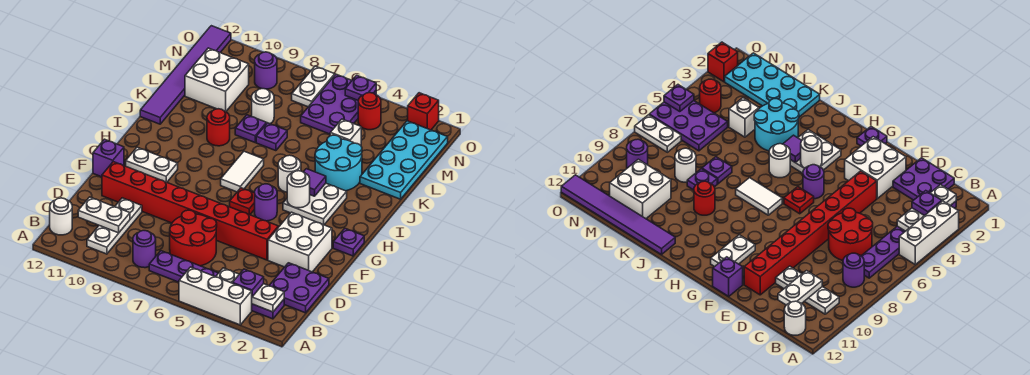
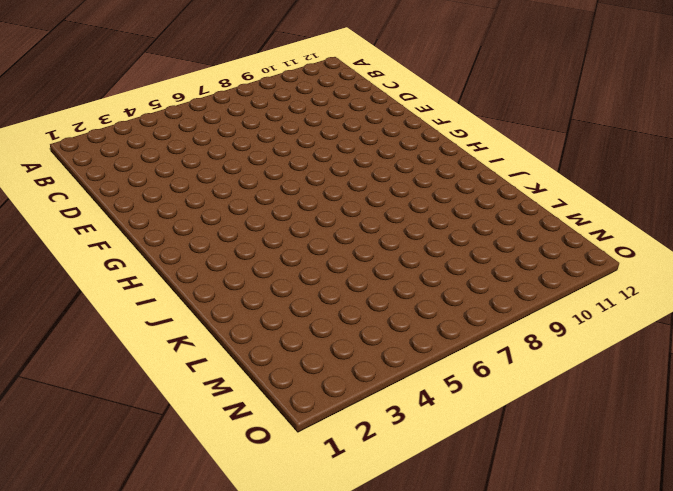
none -> white 1x3 brick [179,267,252,325]
none -> purple 1x6 plate [149,251,284,319]
none -> purple 1x1 round brick [133,231,156,268]
none -> white 1x3 plate [87,198,142,254]

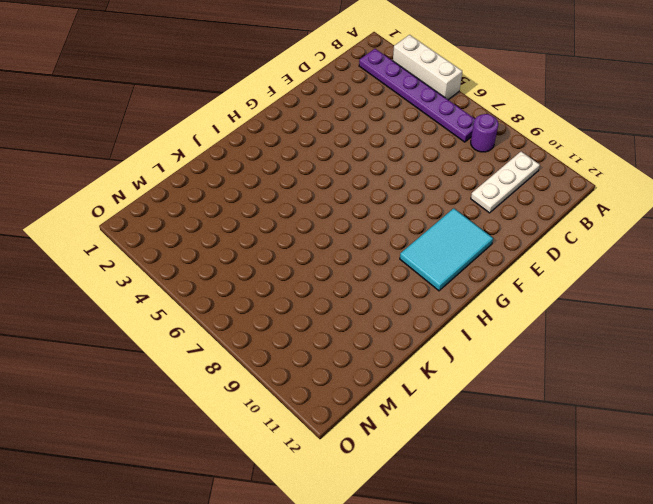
cyan 2x3 tile [400,208,493,291] -> white 1x2 plate [126,147,178,182]
none -> white 1x1 round brick [50,198,72,235]
none -> purple 2x2 plate [269,263,329,313]
none -> red 2x2 round brick [170,210,217,266]
none -> white 2x2 brick [268,212,332,272]

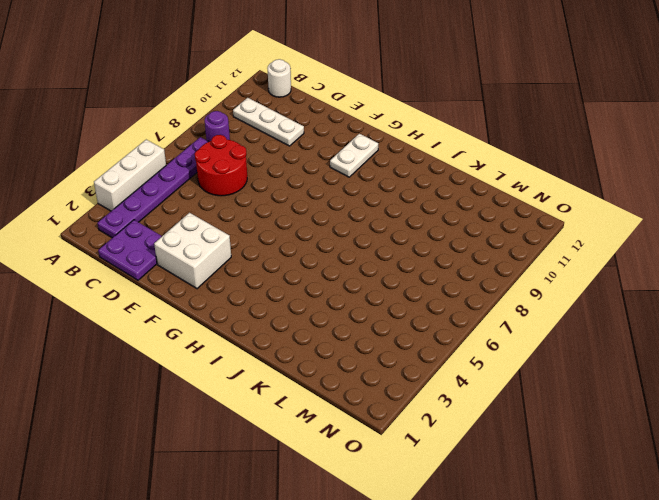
none -> red 1x8 brick [102,162,278,260]
none -> purple 1x1 brick [93,139,124,177]
none -> purple 1x1 plate [333,229,364,256]
none -> purple 1x1 round brick [255,184,277,221]

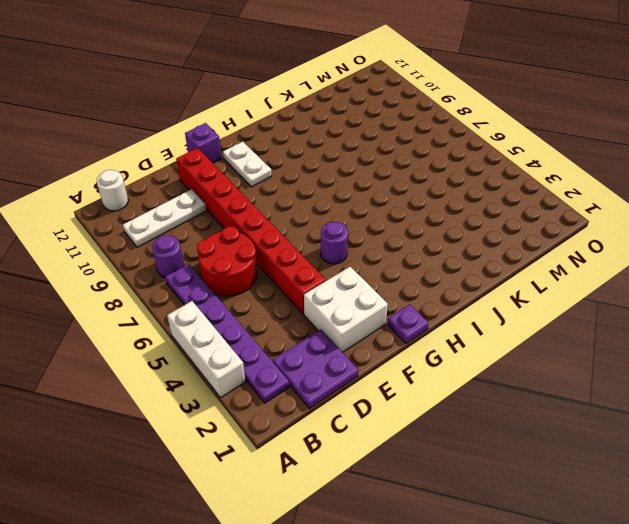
none -> red 1x1 plate [230,188,255,215]
none -> white 2x2 plate [283,183,347,225]
none -> white 1x2 tile [221,151,264,192]
none -> white 1x1 round brick [278,155,301,192]

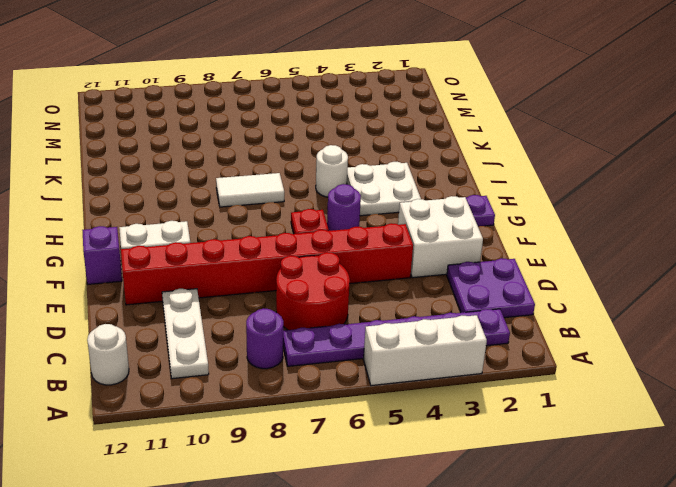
white 1x2 tile [216,173,284,207] -> white 1x2 tile turned to [221,151,264,192]
none -> cyan 2x2 round brick [315,135,362,191]
none -> red 1x1 round brick [207,109,230,146]
none -> purple 1x6 tile [140,26,231,124]
none -> cyan 2x4 plate [360,121,448,199]

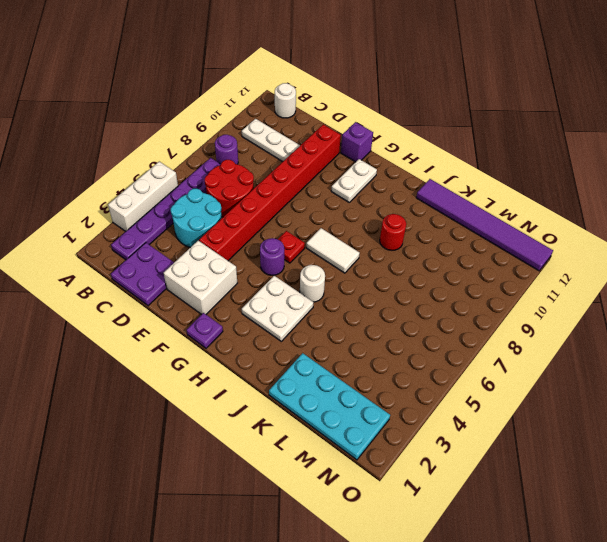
cyan 2x2 round brick [171,189,222,248] -> cyan 2x2 round brick moved to [315,135,362,191]
none -> purple 1x1 plate [256,123,287,151]
none -> purple 1x1 plate [235,115,267,142]
none -> white 1x1 brick [330,119,361,145]
none -> white 1x1 round brick [252,89,274,124]

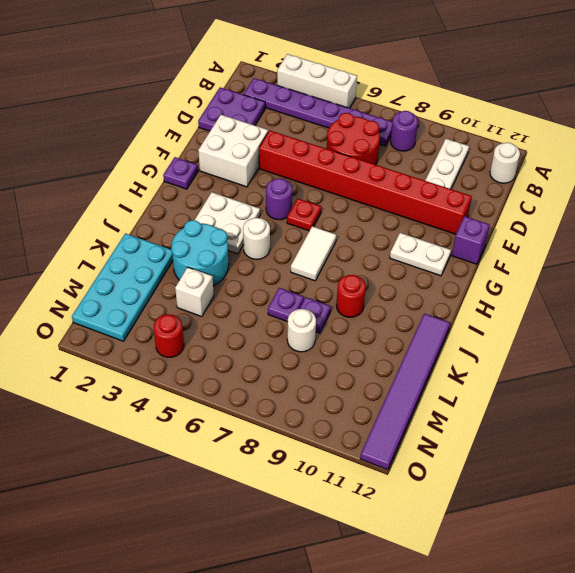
none -> white 2x2 brick [185,48,249,111]
none -> purple 2x3 plate [301,74,376,134]
none -> white 1x2 plate [292,66,335,107]
none -> purple 1x1 round brick [255,52,277,89]

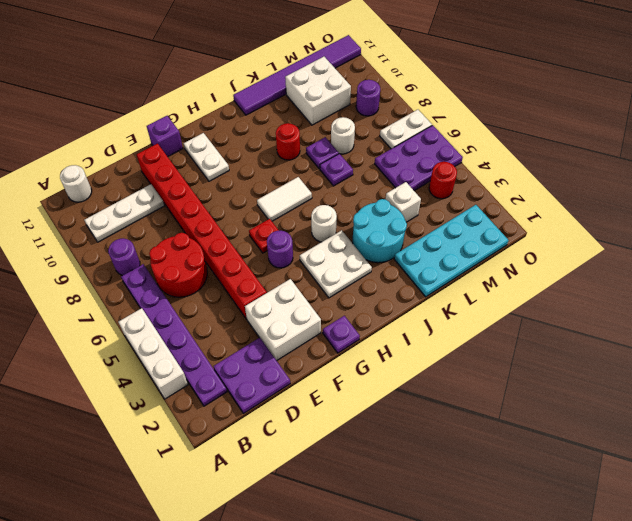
none -> red 1x1 brick [408,93,439,130]
none -> white 1x3 plate [216,268,284,312]
none -> white 1x2 plate [78,197,130,233]
none -> white 1x1 round brick [287,171,310,208]

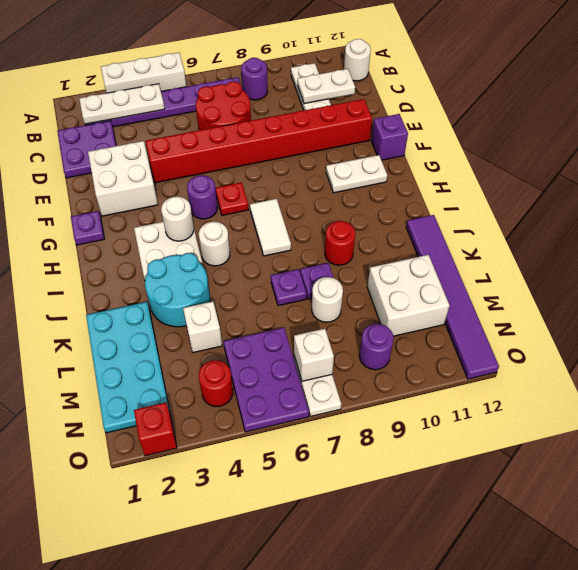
white 1x1 brick [294,329,334,381] -> none
none -> purple 1x1 tile [304,169,326,196]
none -> purple 1x1 plate [345,75,376,100]
none -> purple 1x1 plate [233,269,264,297]

